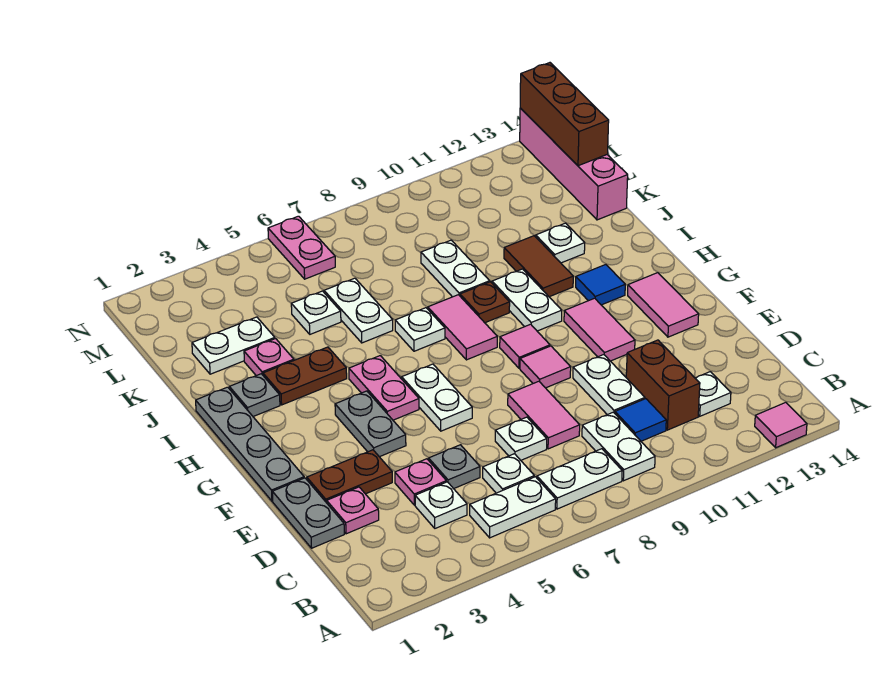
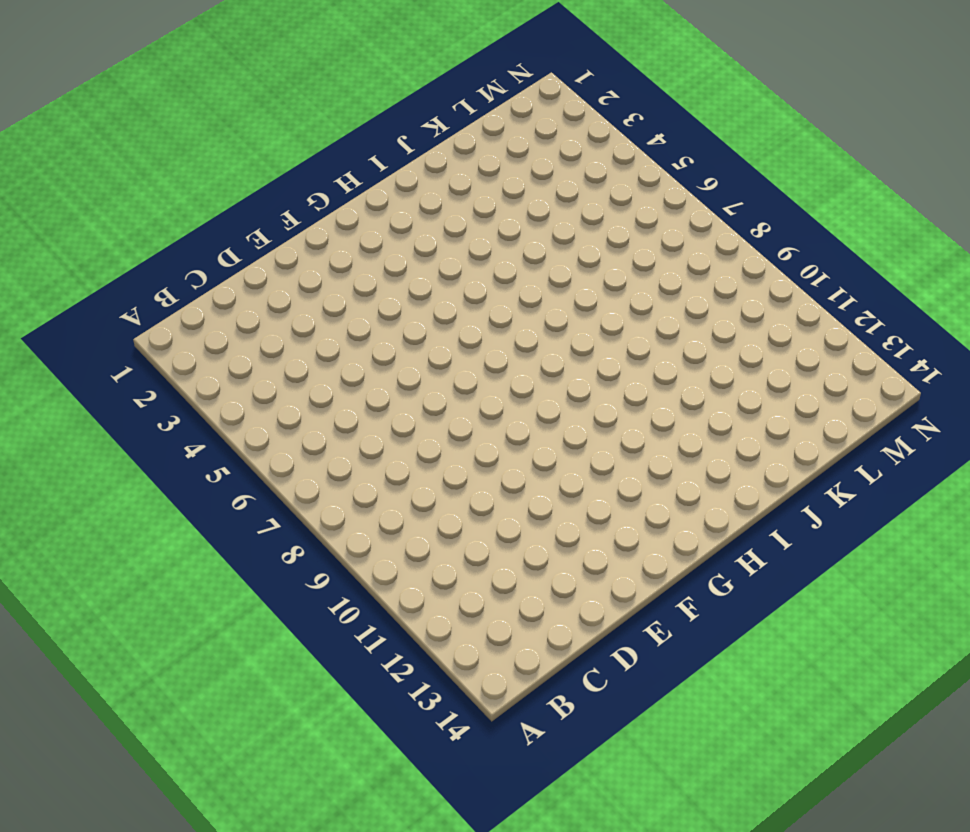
none -> pink 1x1 tile [755,402,807,448]
none -> white 1x2 plate [470,477,556,538]
none -> white 1x2 plate [537,449,622,509]
none -> white 1x2 plate [582,412,655,481]

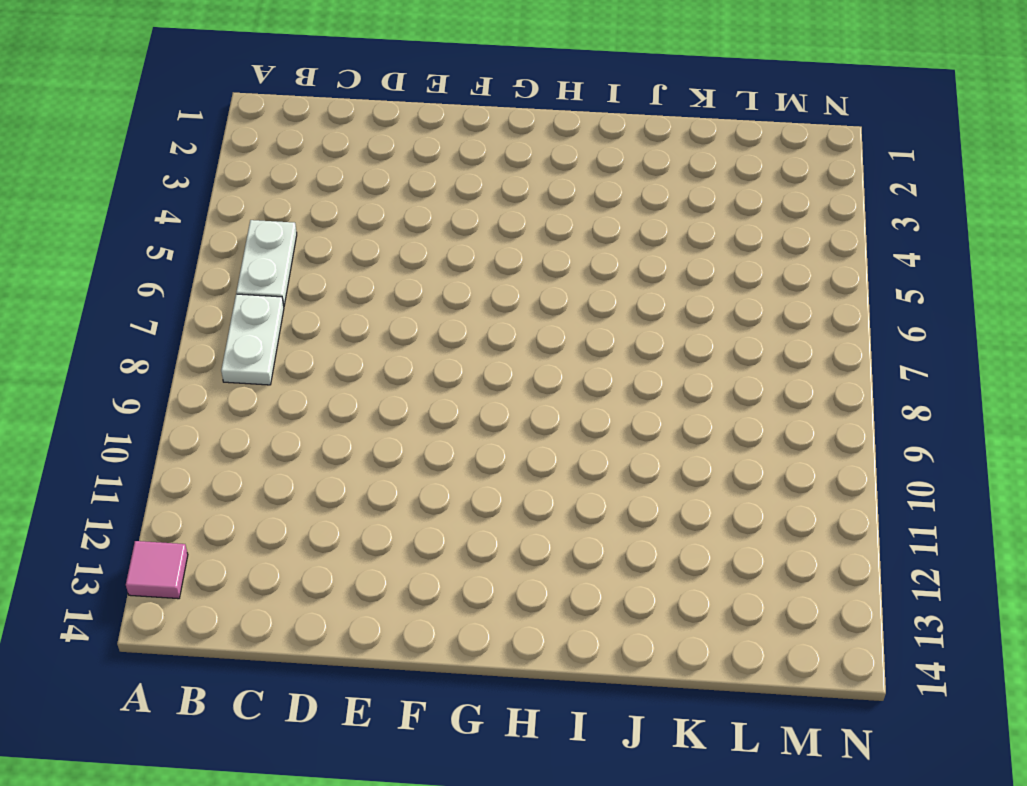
none -> white 1x2 plate [582,412,655,481]
none -> white 1x1 plate [415,482,467,528]
none -> white 1x1 plate [483,454,534,493]
none -> blue 1x1 tile [615,399,666,441]

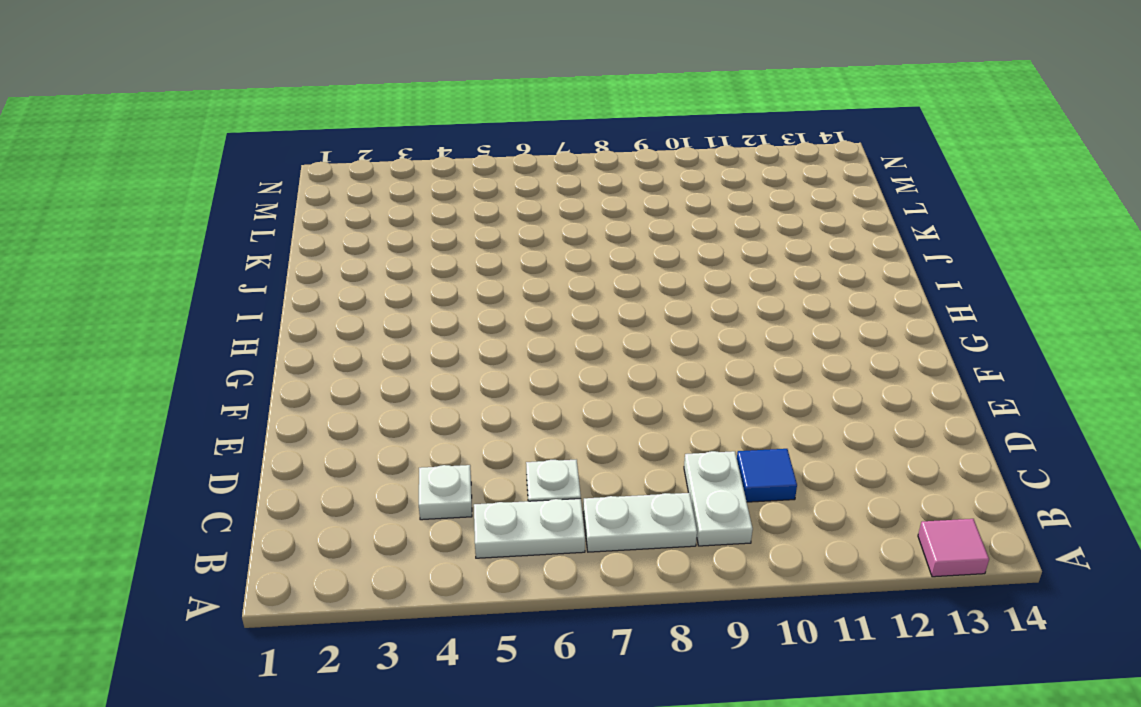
none -> brown 1x2 brick [626,340,700,430]
none -> white 1x1 plate [695,372,731,416]
none -> grey 1x2 plate [272,478,344,548]
none -> pink 1x1 plate [327,487,379,534]

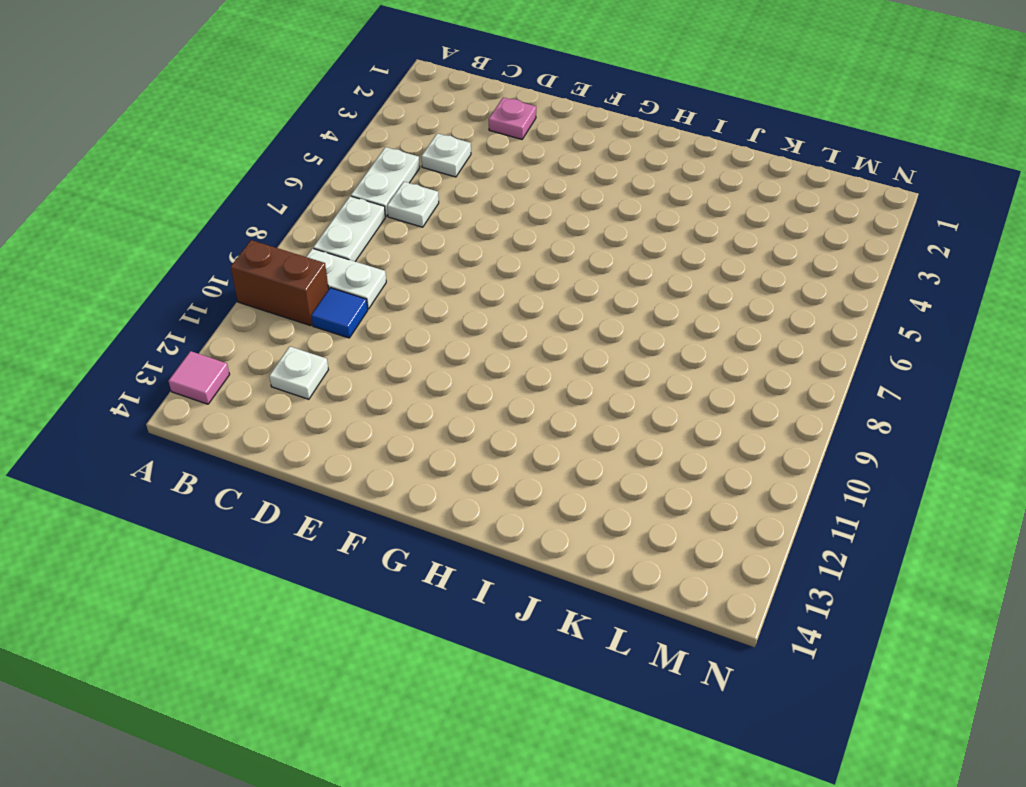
brown 1x2 brick [231,240,329,326] -> brown 1x2 brick moved to [626,340,700,430]
none -> grey 1x2 plate [272,478,344,548]
none -> pink 1x1 plate [395,459,446,505]
none -> grey 1x1 plate [429,445,480,489]
none -> white 1x1 plate [495,417,547,460]

